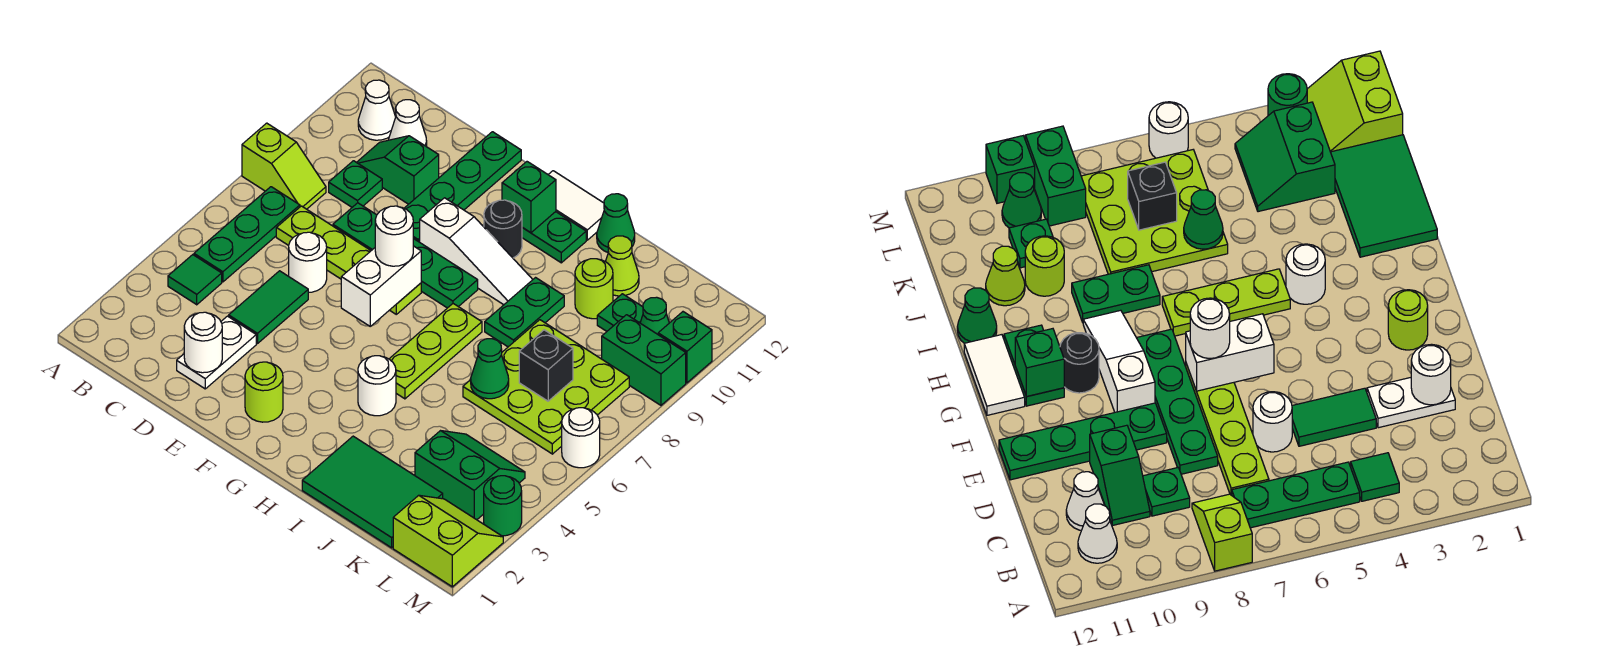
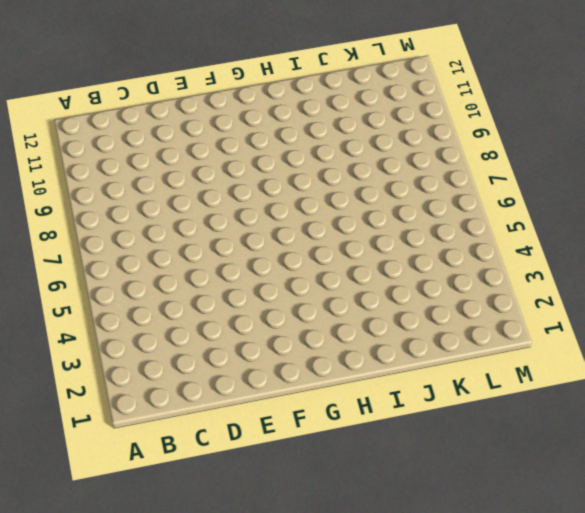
none -> lime 1x2 slope [242,123,326,209]
none -> green 1x1 tile [168,255,222,305]
none -> green 1x3 plate [194,187,300,282]
none -> white 1x1 cone [358,80,396,140]

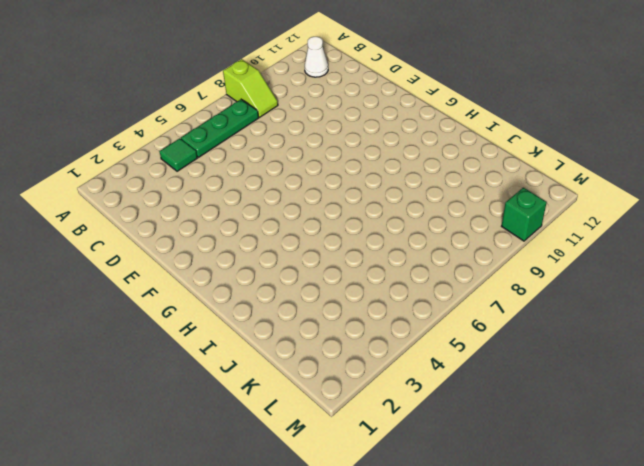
none -> lime 1x4 plate [276,206,421,314]
none -> green 1x1 plate [329,161,382,207]
none -> green 1x2 slope [357,136,439,204]
none -> white 1x1 cone [389,100,427,147]

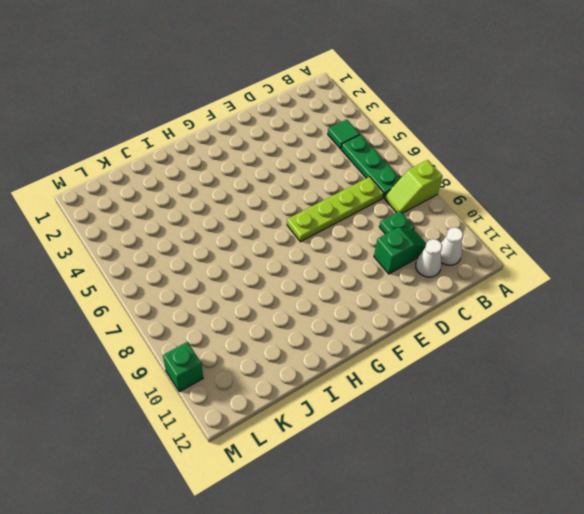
none -> white 1x2 plate [177,316,256,389]
none -> green 1x2 tile [229,271,308,344]
none -> white 1x1 round brick [289,232,327,292]
none -> green 1x4 plate [333,203,478,308]

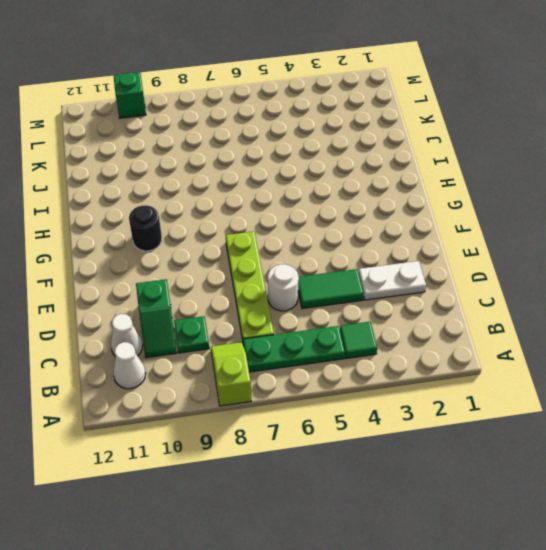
none -> green 1x4 plate [333,203,478,308]
none -> green 1x4 plate [404,132,521,242]
none -> lime 1x1 round brick [245,362,283,422]
none -> white 1x3 slope [420,198,533,305]

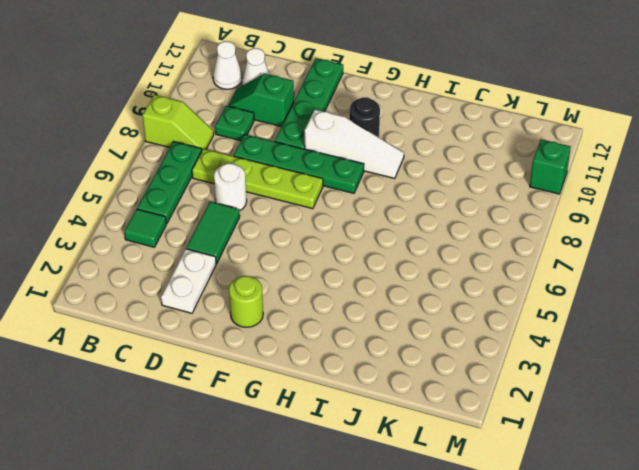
none -> green 1x2 plate [522,212,586,263]
none -> white 1x2 tile [548,171,604,240]
none -> white 1x1 round brick [358,356,396,416]
none -> lime 1x3 plate [390,304,482,399]

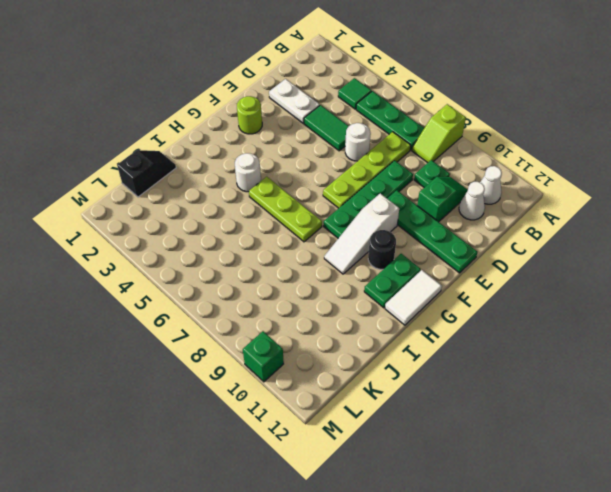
black 1x2 slope [117,150,176,197] -> green 2x3 tile [302,436,443,548]
none -> green 1x2 plate [485,278,564,347]
none -> green 1x1 cone [597,194,635,252]
none -> lime 3x3 plate [463,320,629,454]
none -> lime 1x1 round brick [575,259,613,319]

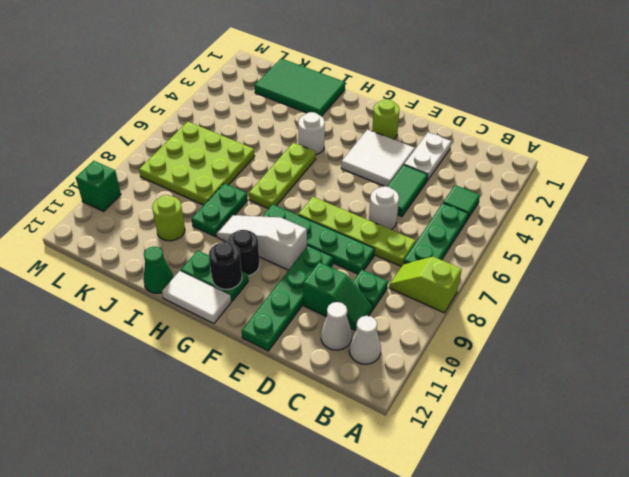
white 2x2 tile [341,130,415,187] -> none
black 1x1 round brick [209,242,242,289] -> green 1x1 brick [502,162,556,233]
none -> lime 1x1 cone [606,236,639,296]
none -> green 2x2 slope [415,431,525,520]
none -> green 1x1 plate [597,294,643,331]
none -> lime 2x2 slope [393,495,503,587]

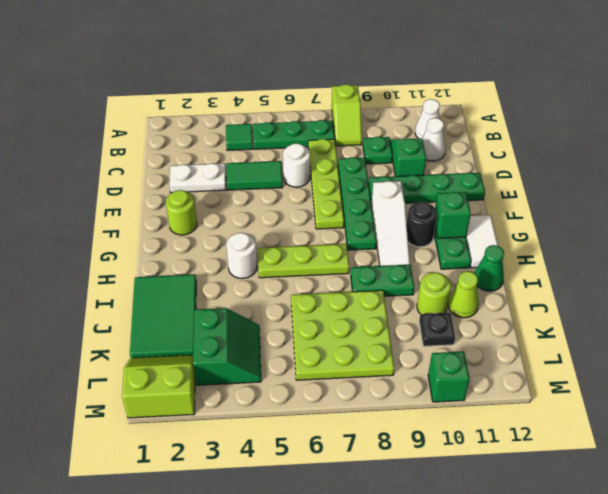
black 1x1 plate [419,313,455,346] -> green 1x1 plate [597,294,643,331]
lime 2x2 slope [122,355,195,418] -> lime 2x2 slope turned to [393,495,503,587]
none -> green 1x2 brick [602,315,686,405]
none -> green 1x1 cone [640,297,669,334]
none -> green 1x1 round brick [484,476,522,536]
none -> white 1x1 round brick [562,408,600,468]

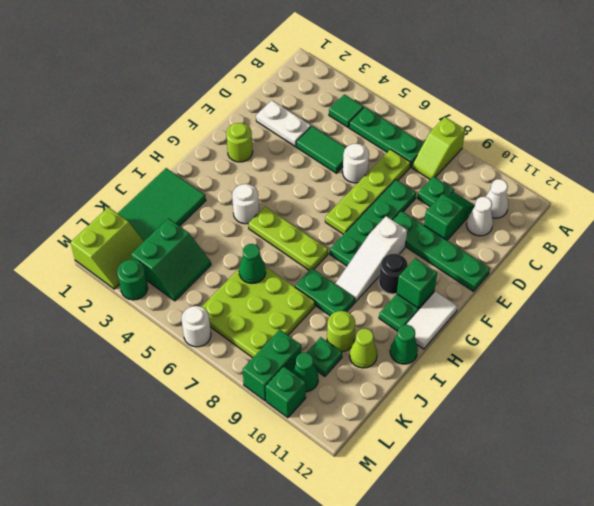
none -> white 1x1 round brick [184,312,222,373]
none -> white 1x2 brick [341,246,421,326]
none -> black 1x1 brick [519,330,573,401]
none -> white 1x1 round brick [375,206,413,266]

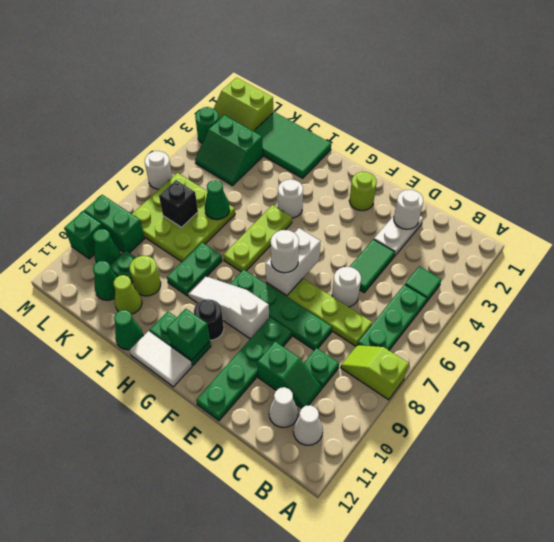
green 1x1 cone [93,261,117,300] -> none

